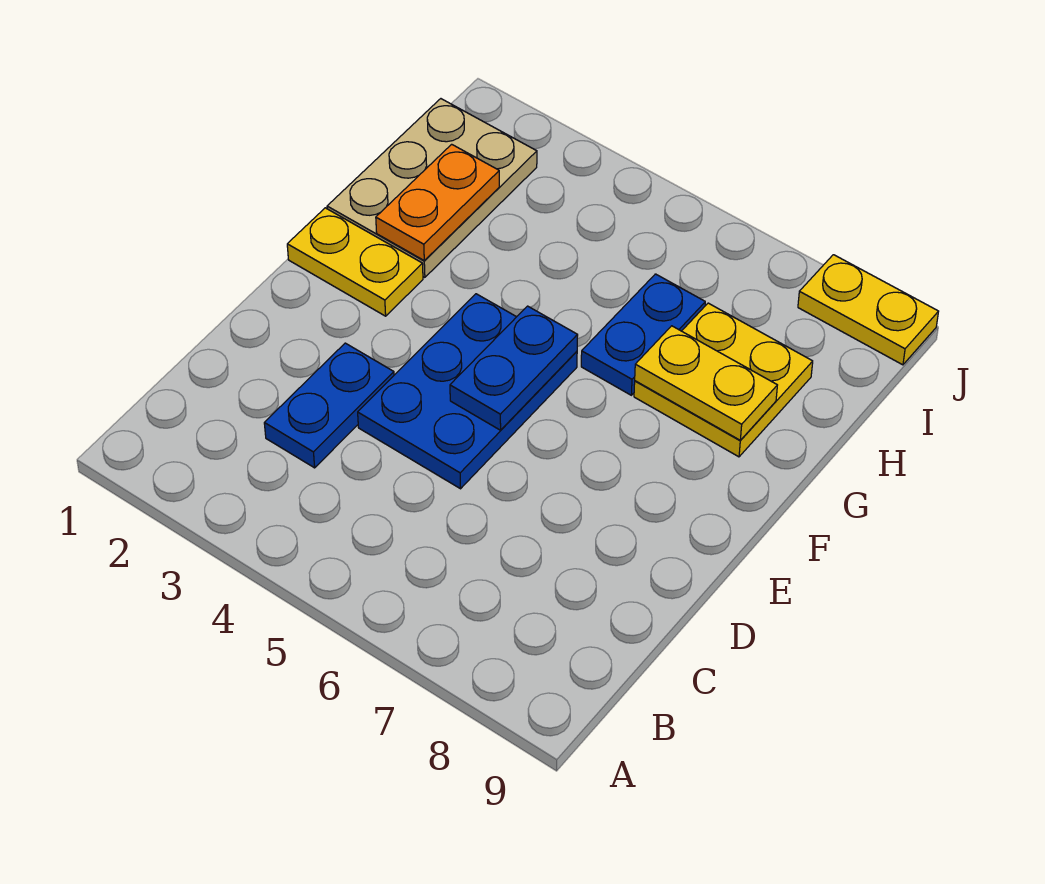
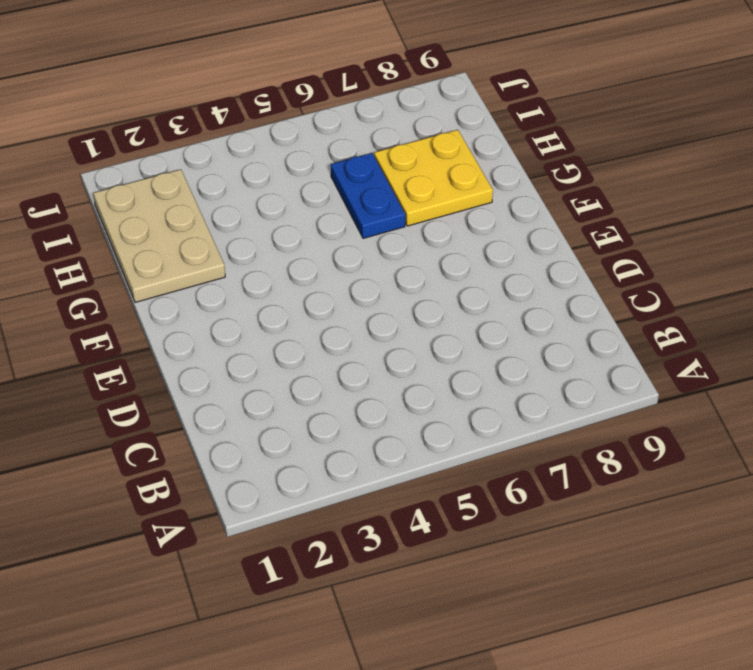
none -> blue 1x2 plate [264,343,394,468]
none -> blue 2x3 plate [358,294,577,489]

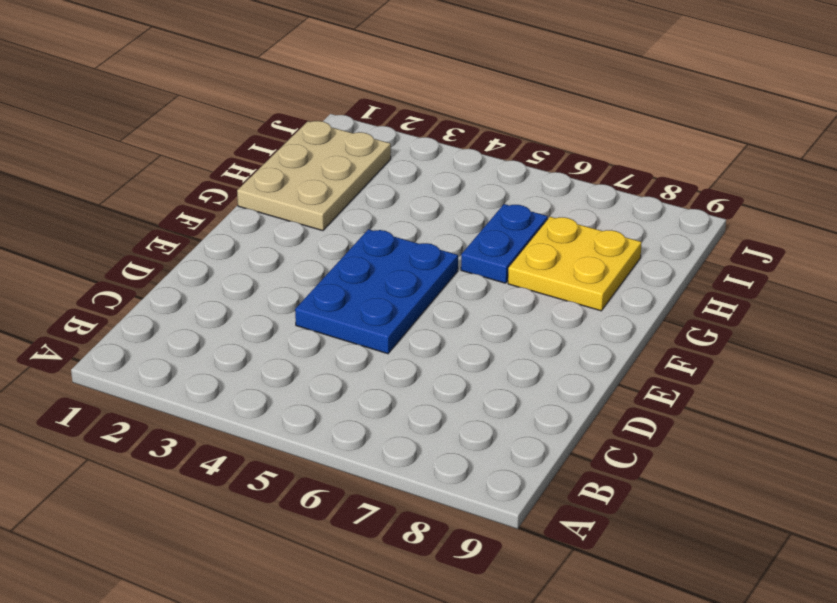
none -> blue 1x2 plate [264,343,394,468]
none -> yellow 1x2 plate [287,208,423,316]

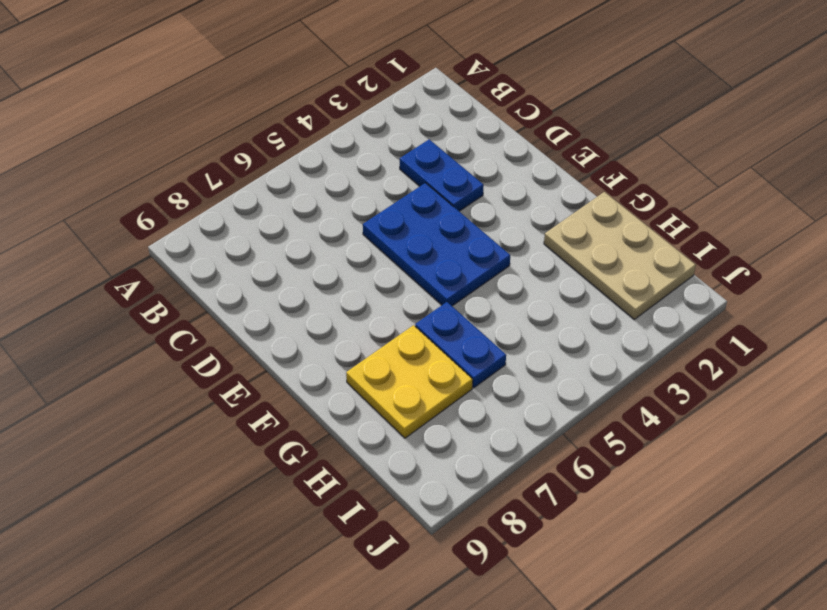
none -> yellow 1x2 plate [287,208,423,316]
none -> yellow 1x2 plate [798,255,939,365]

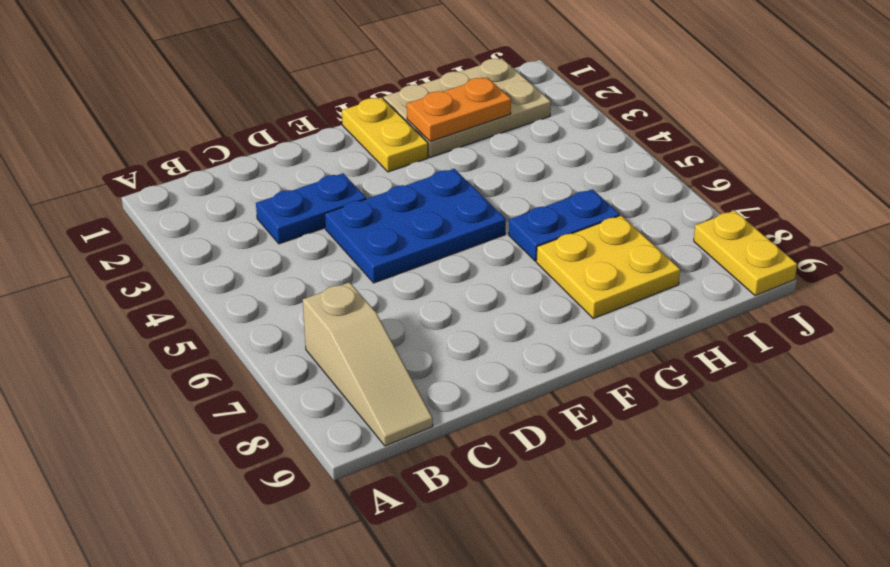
tan 1x3 slope [303,282,433,446] -> none
none -> blue 1x2 plate [450,306,578,430]
none -> yellow 1x2 plate [635,326,777,440]

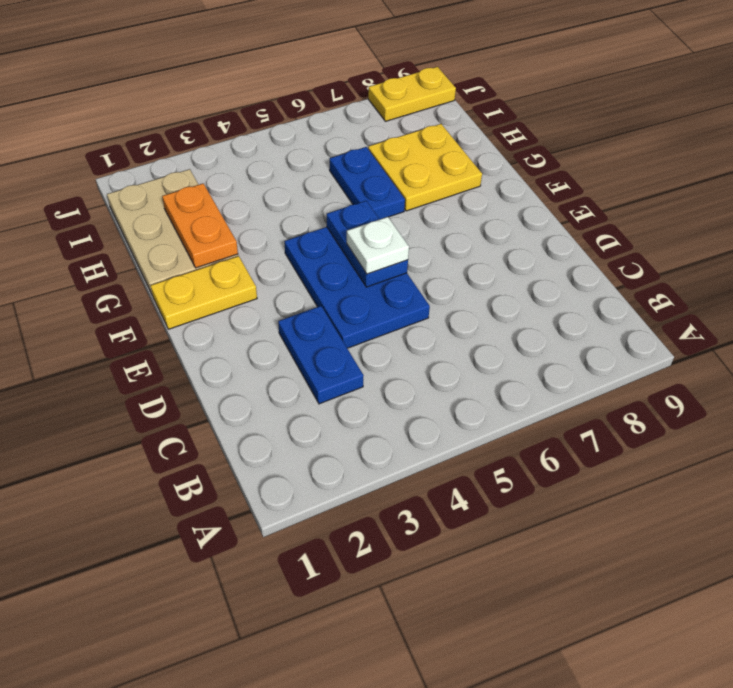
white 1x1 plate [347,217,409,274] -> none
none -> yellow 1x2 plate [635,326,777,440]

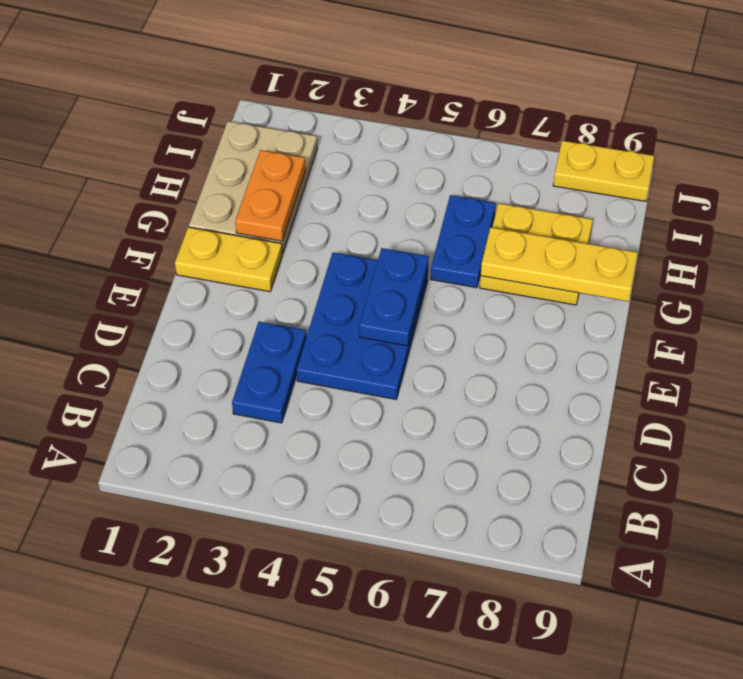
yellow 1x3 plate [481,227,638,302] -> yellow 1x2 plate [635,326,777,440]

